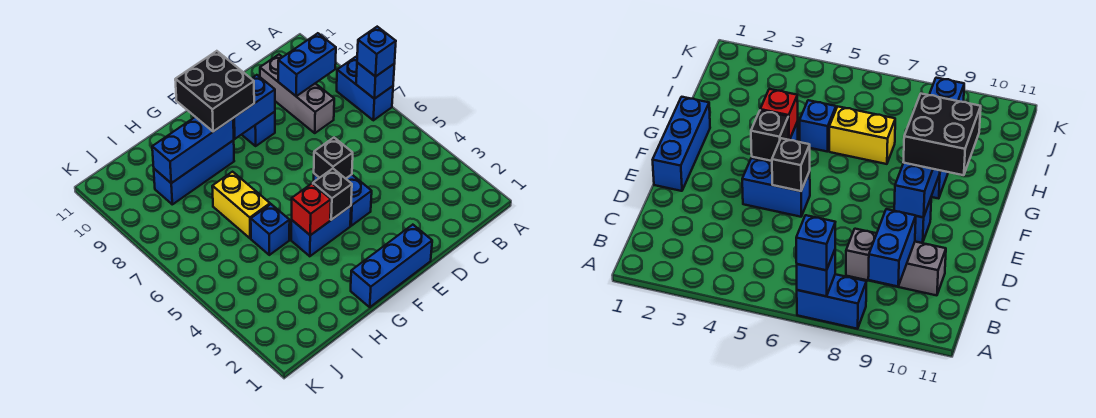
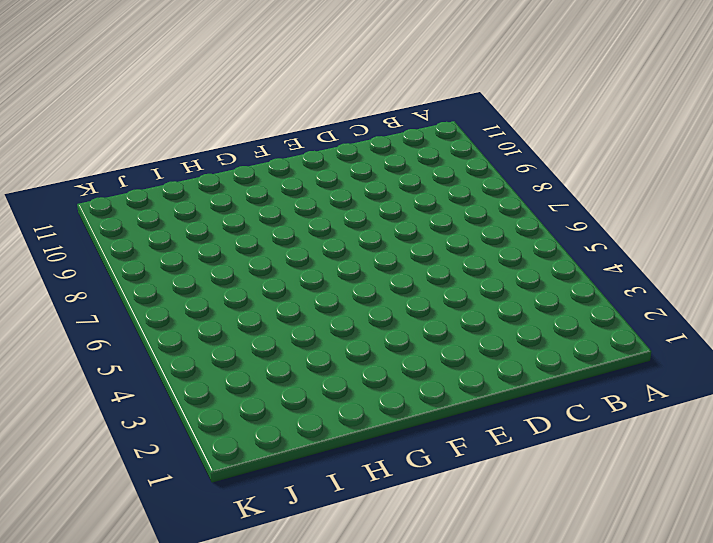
none -> blue 1x2 brick [337,57,393,120]
none -> grey 1x3 brick [260,55,334,133]
none -> blue 1x3 brick [351,225,432,307]

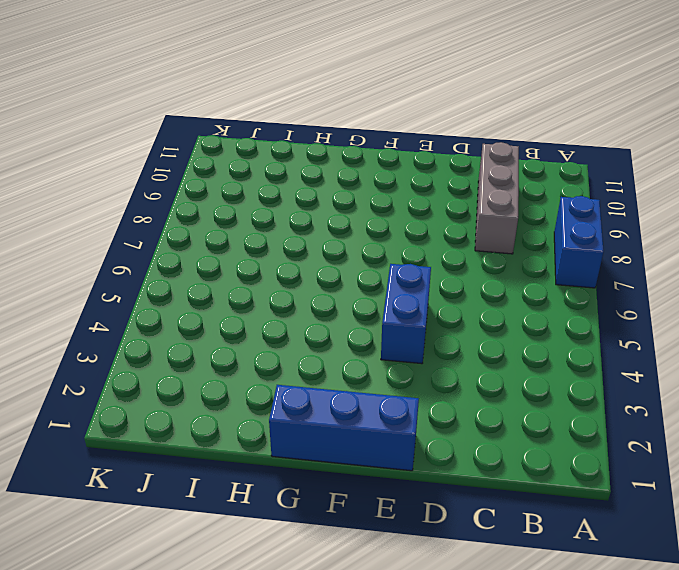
none -> blue 1x1 brick [242,112,275,146]
none -> blue 1x2 brick [291,206,351,256]
none -> blue 1x3 brick [154,140,234,204]

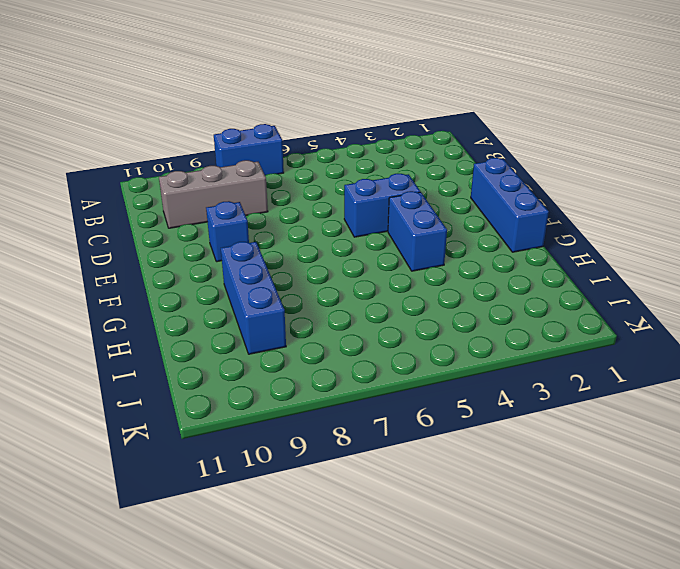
none -> blue 1x1 brick [251,204,290,255]
none -> yellow 1x2 brick [212,172,270,238]
none -> blue 1x1 brick [356,63,394,99]

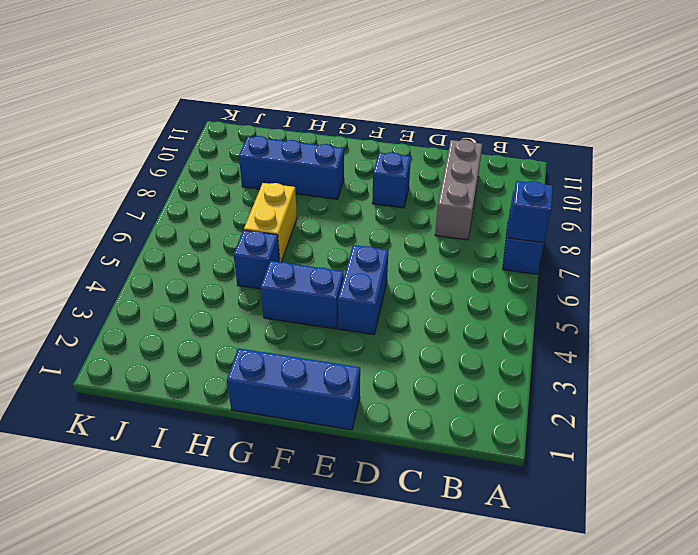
none -> blue 1x2 brick [278,33,336,96]
none -> black 1x1 brick [314,137,353,179]
none -> blue 1x2 brick [233,75,275,139]

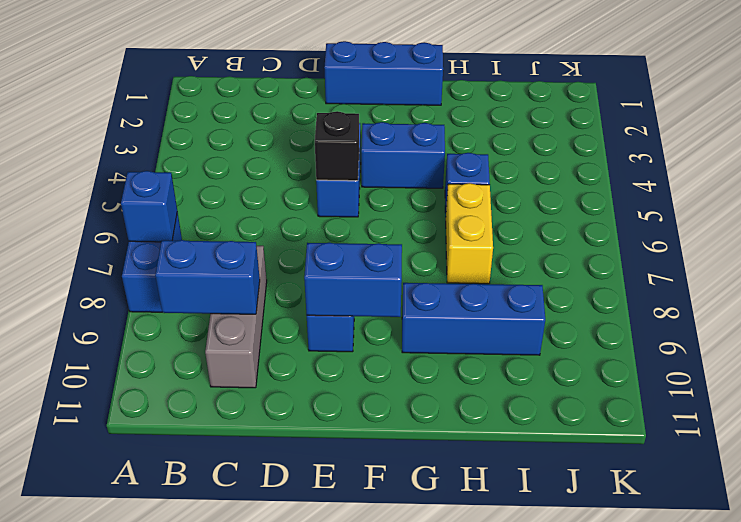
none -> black 1x1 brick [313,169,352,220]
none -> red 1x1 brick [291,184,331,235]
none -> blue 1x3 brick [152,117,234,183]

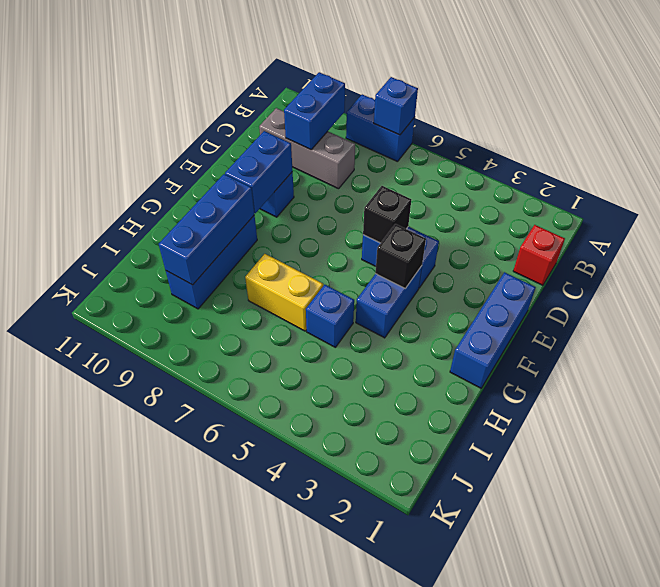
red 1x1 brick [513,225,565,285] -> red 1x1 brick moved to [291,184,331,235]
none -> blue 1x1 brick [357,27,396,77]
none -> black 2x2 brick [175,51,254,132]

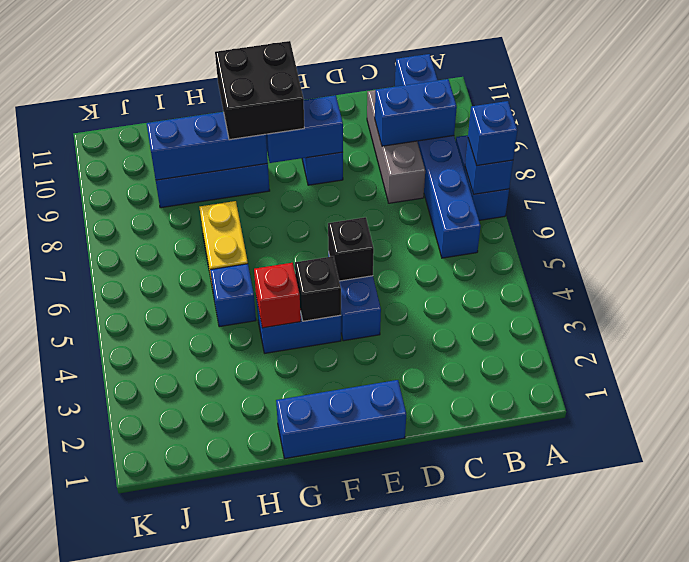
blue 1x6 brick [395,54,481,258] -> none

